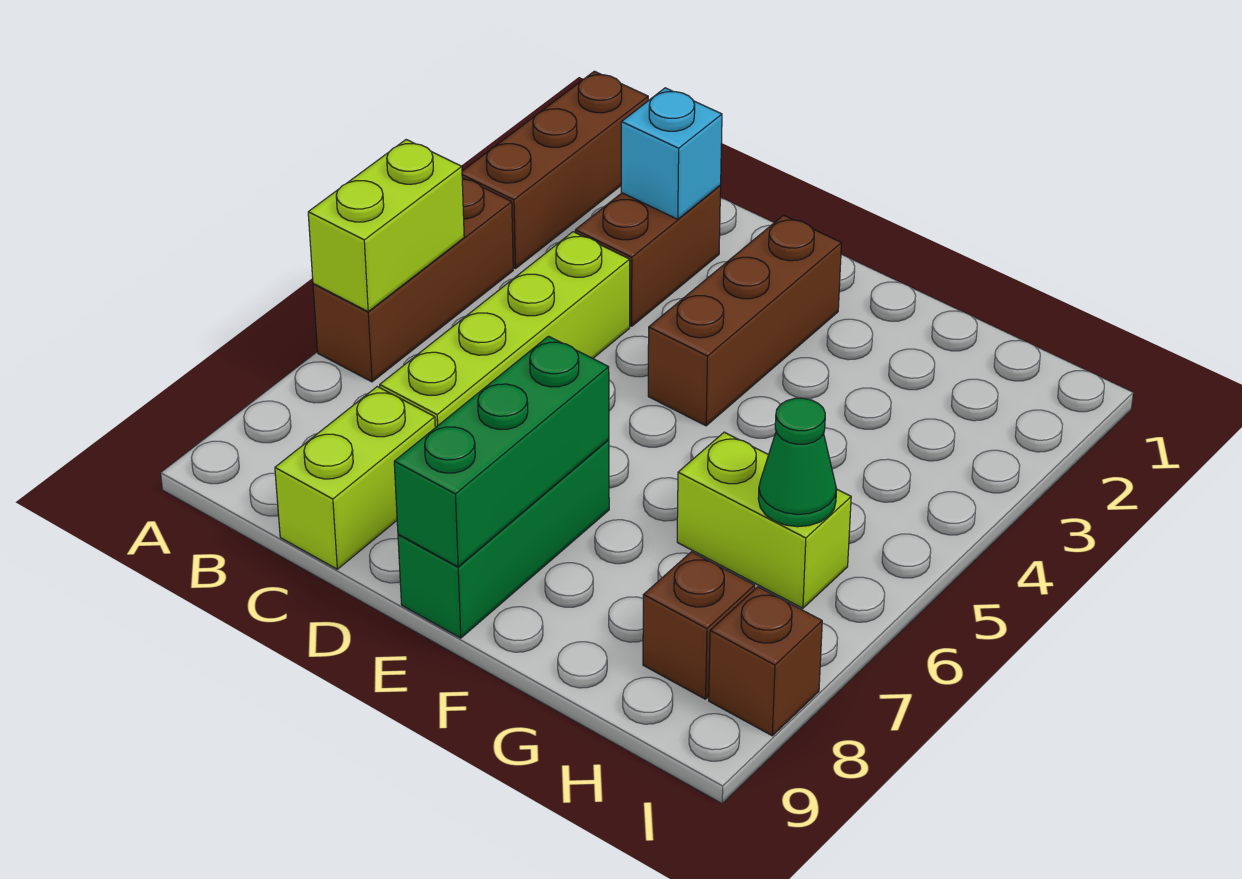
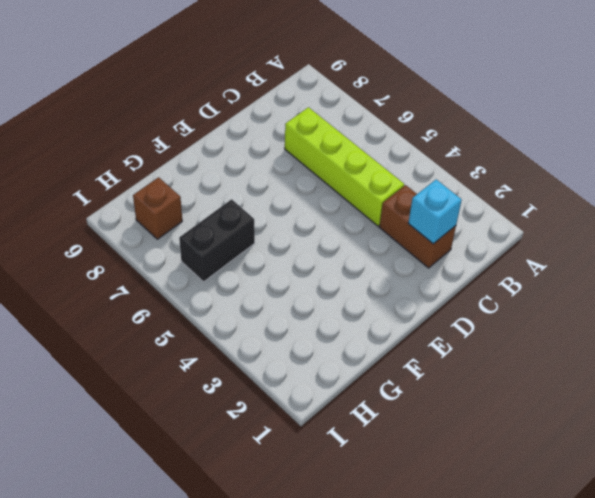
black 1x2 brick [179,199,255,282] -> lime 1x2 brick [677,432,851,608]
none -> brown 1x3 brick [462,71,648,269]
none -> brown 1x3 brick [313,178,513,382]
none -> lime 1x2 brick [275,387,435,569]

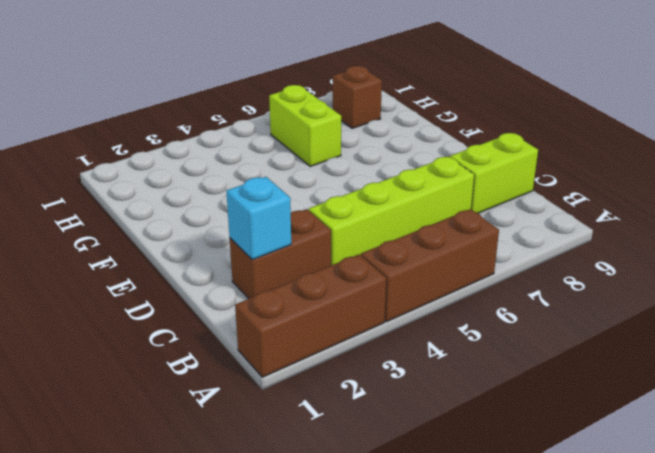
none -> brown 1x3 brick [648,215,841,426]
none -> green 1x3 brick [398,440,609,638]
none -> brown 1x1 brick [709,587,822,736]

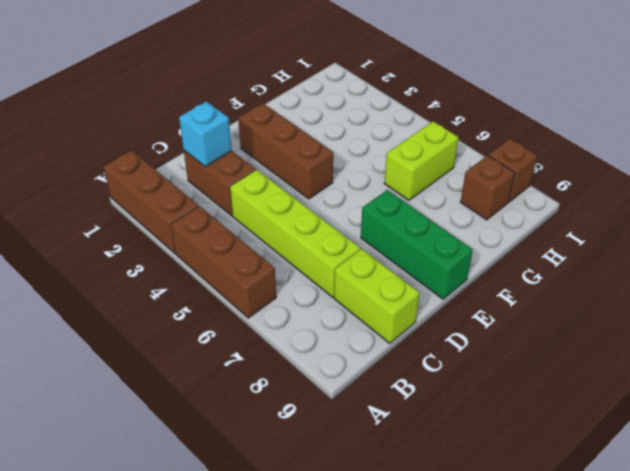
none -> lime 1x2 brick [308,140,464,311]
none -> green 1x3 brick [394,336,609,567]
none -> green 1x1 cone [758,398,837,527]

